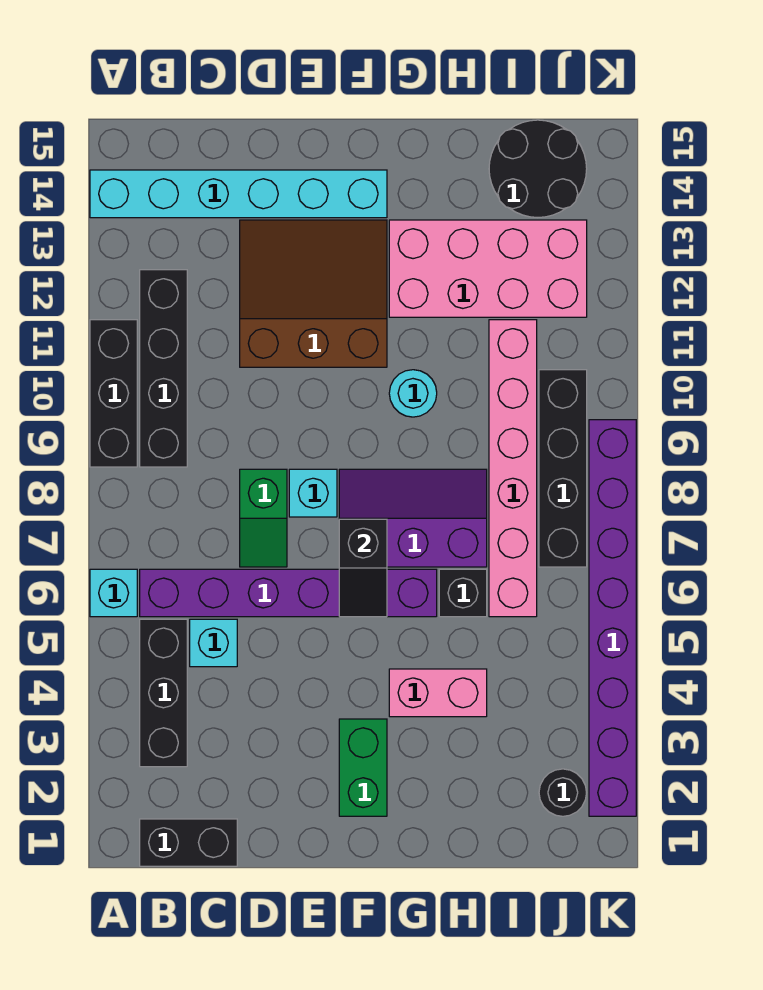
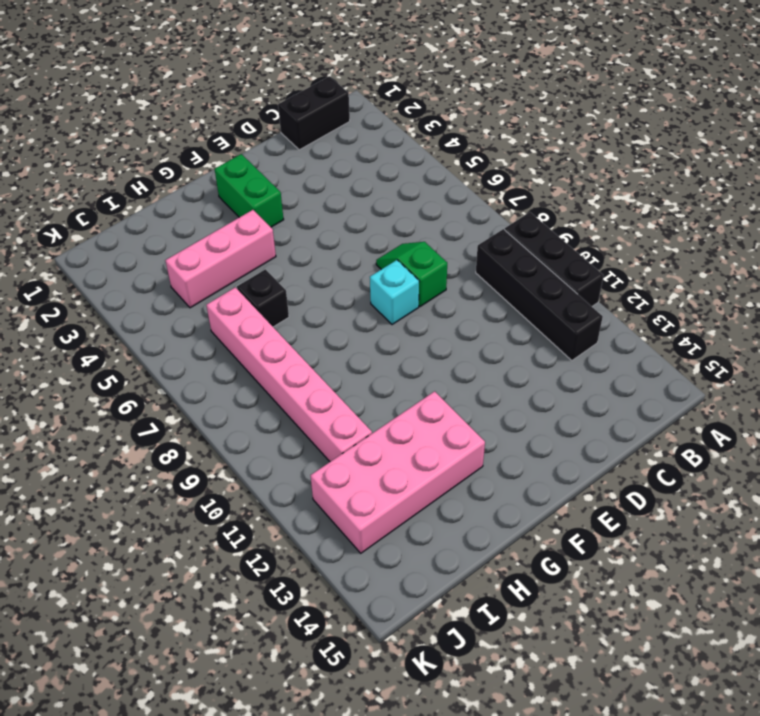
pink 1x3 brick [165,210,276,308] -> pink 1x2 brick [389,669,487,717]
none -> cyan 1x1 brick [90,569,137,617]
none -> cyan 1x6 brick [90,170,387,218]
none -> black 1x3 brick [140,619,187,767]

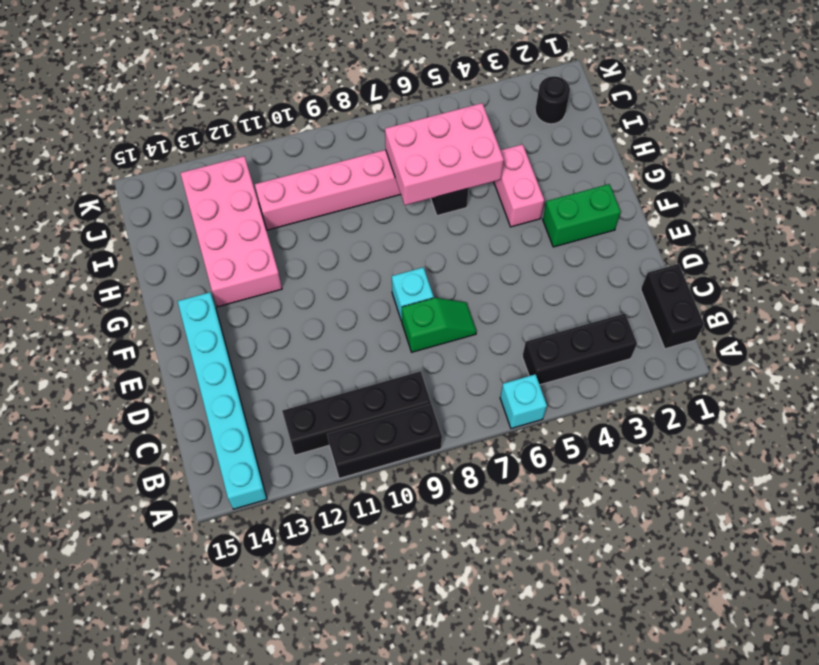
pink 2x3 brick [385,103,504,205] -> none
none -> purple 1x6 brick [140,569,437,617]
none -> cyan 1x1 brick [190,619,237,667]
none -> brown 3x3 slope [240,220,387,367]

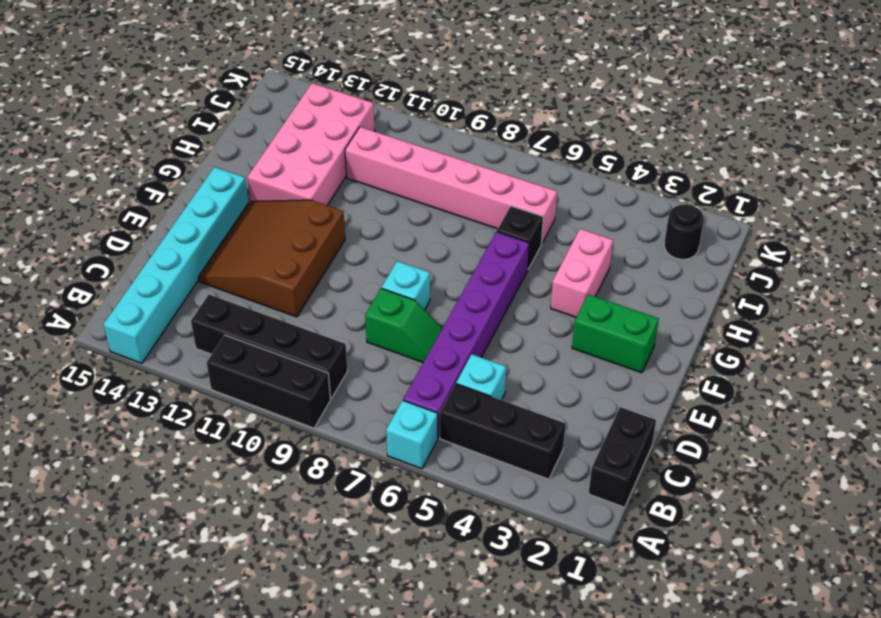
none -> purple 2x3 slope [339,469,487,567]
none -> cyan 1x1 round brick [389,370,437,417]
none -> black 2x2 round brick [489,120,587,217]

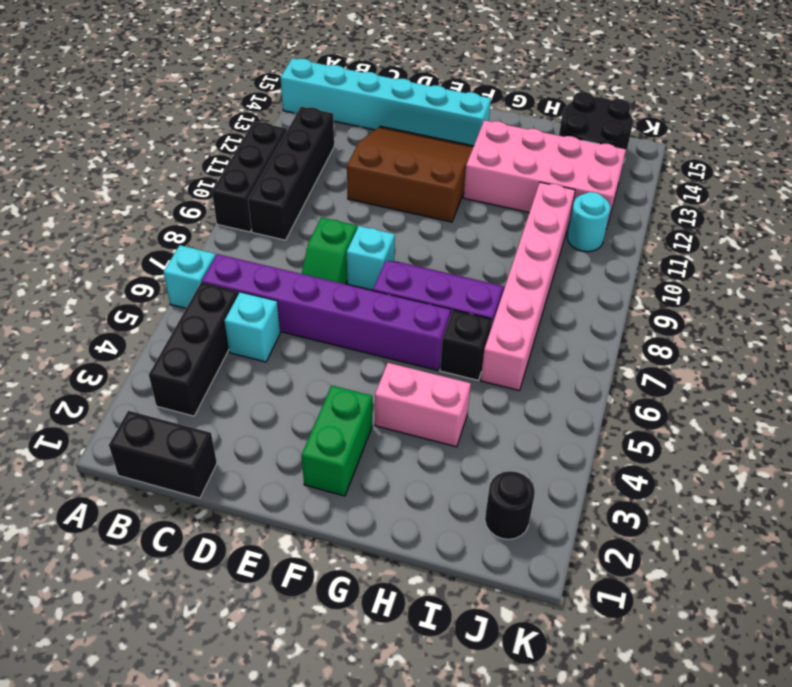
cyan 1x1 round brick [567,192,610,252] -> cyan 1x1 round brick moved to [389,370,437,417]
none -> black 1x4 brick [539,370,587,567]
none -> purple 1x8 brick [589,420,636,816]
none -> black 1x2 slope [339,519,387,617]

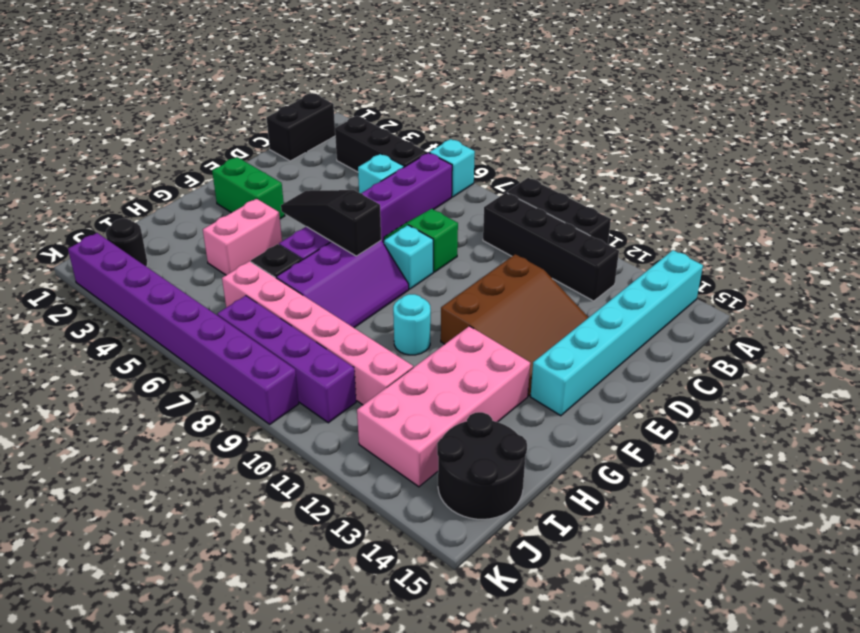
black 1x3 slope [281,190,381,256] -> black 1x2 slope [339,519,387,617]
purple 1x4 brick [217,296,356,423] -> black 1x4 brick [539,370,587,567]

